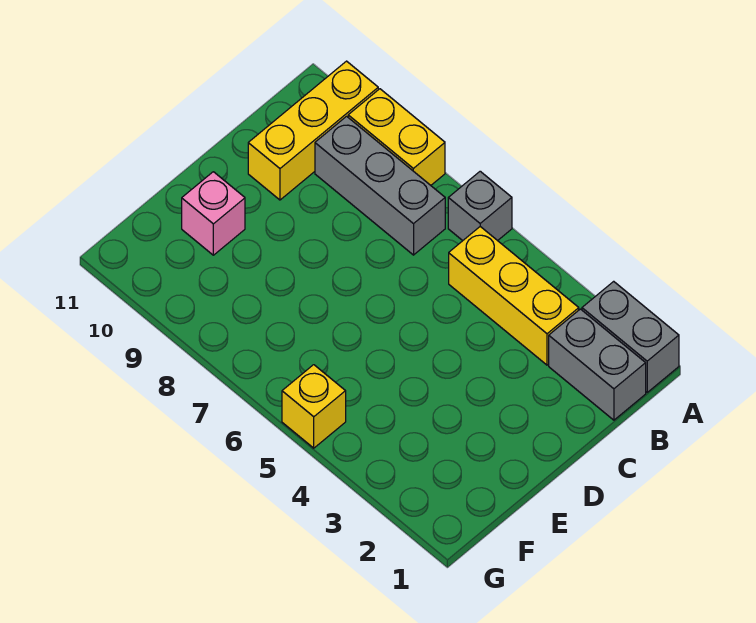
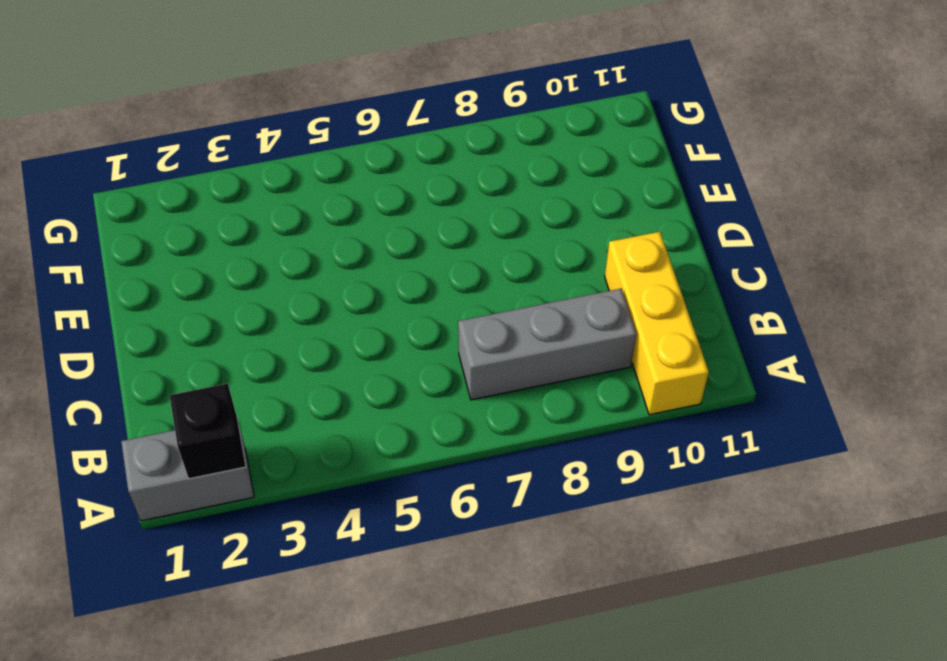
black 1x1 brick [170,384,246,479] -> none
none -> grey 1x1 brick [448,171,512,241]
none -> yellow 1x2 brick [348,89,445,185]

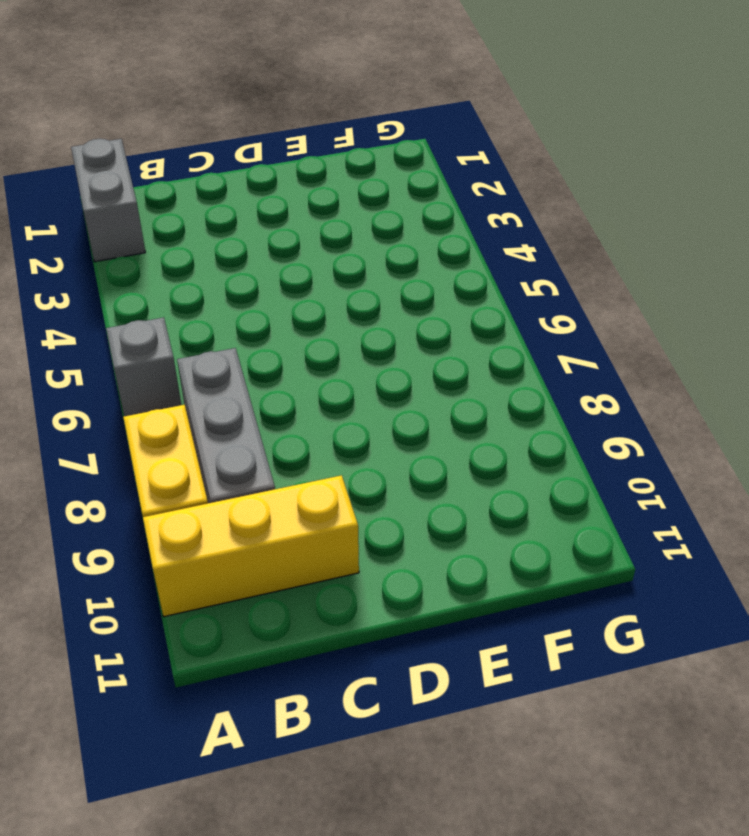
none -> grey 1x2 brick [549,309,646,420]
none -> yellow 1x3 brick [449,227,579,365]

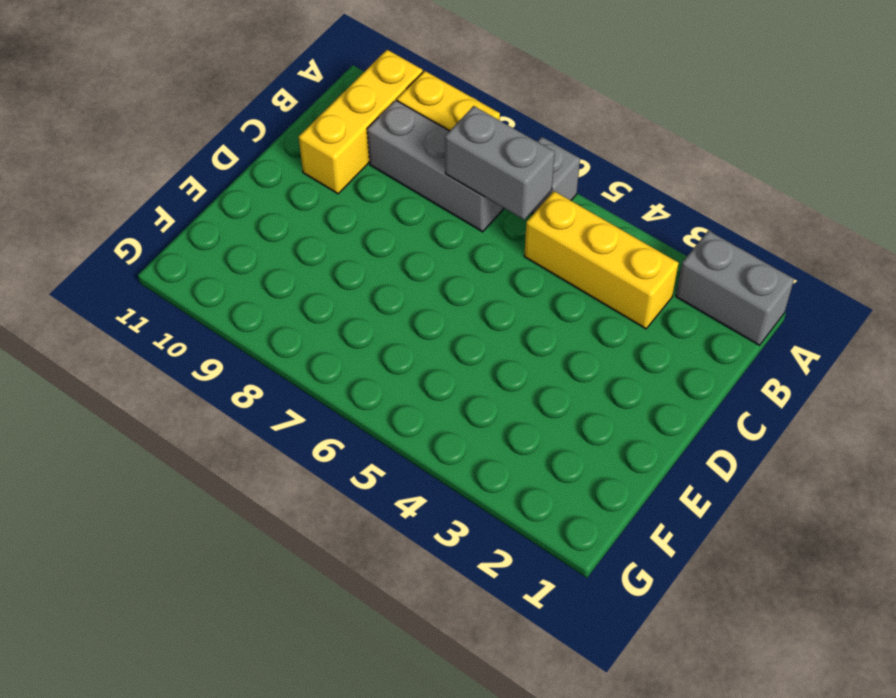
grey 1x2 brick [445,106,555,220] -> grey 1x2 brick moved to [549,309,646,420]
none -> pink 1x1 brick [182,172,245,255]
none -> yellow 1x1 brick [282,365,346,448]

